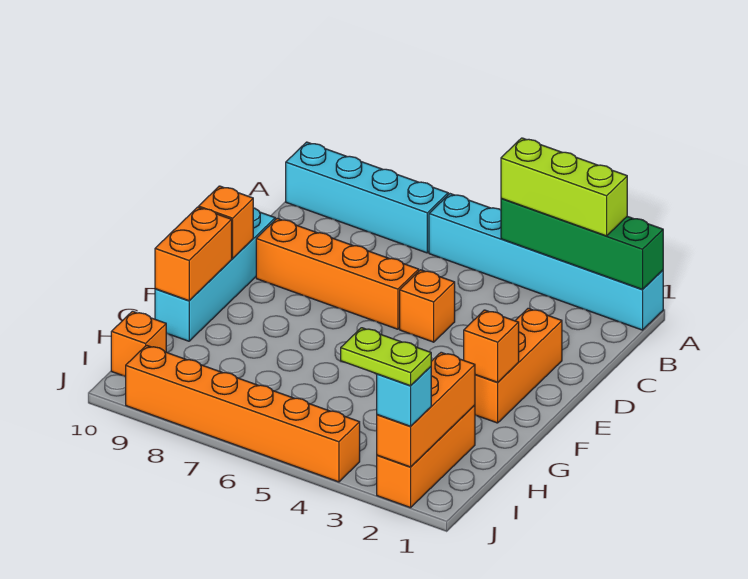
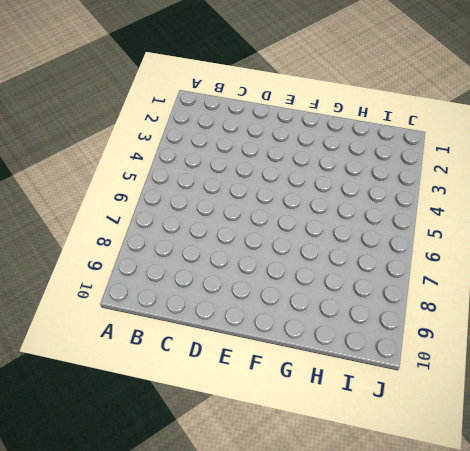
none -> cyan 1x6 brick [429,194,663,330]
none -> cyan 1x4 brick [286,142,448,253]
none -> orange 1x3 brick [475,308,562,423]

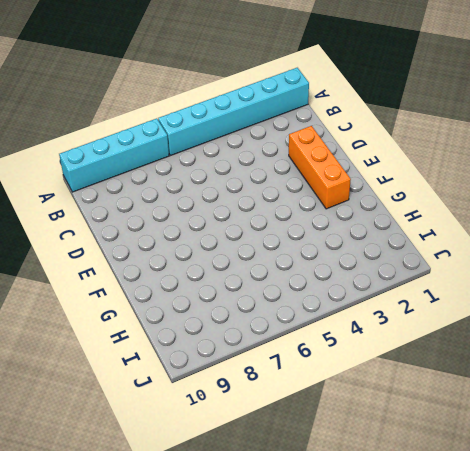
none -> orange 1x1 brick [400,270,455,342]
none -> orange 1x4 brick [256,218,419,329]
none -> cyan 1x4 brick [155,208,275,341]

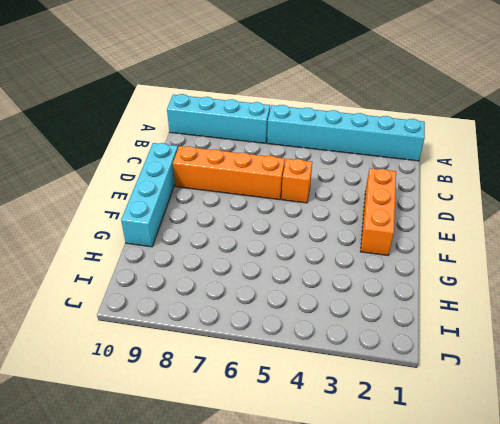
none -> orange 1x3 brick [377,405,475,508]
none -> orange 1x1 brick [111,311,166,377]
none -> orange 1x6 brick [126,345,360,482]

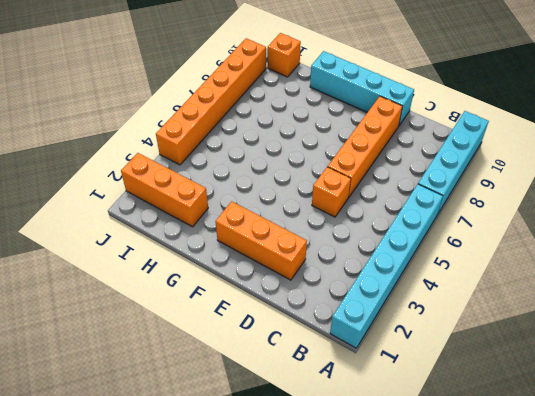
none -> green 1x4 brick [501,199,663,289]
none -> orange 1x1 brick [199,186,253,258]
none -> orange 1x1 brick [464,310,519,382]

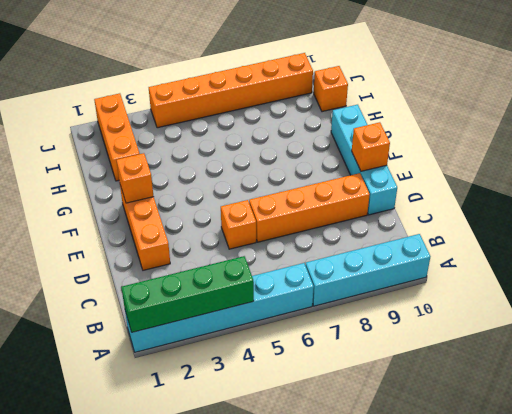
none -> orange 1x2 brick [155,207,232,301]
none -> orange 1x3 brick [377,352,475,467]
none -> lime 1x3 brick [501,138,627,236]

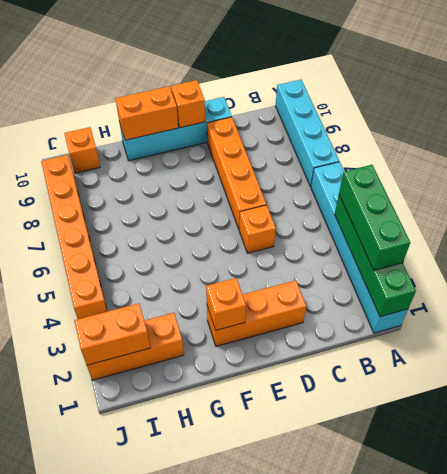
green 1x3 brick [339,165,410,270] -> lime 1x3 brick [501,138,627,236]
orange 1x2 brick [74,303,150,365] -> orange 1x3 brick [377,352,475,467]
none -> cyan 1x1 brick [377,367,431,426]
none -> lime 1x2 plate [341,328,431,386]

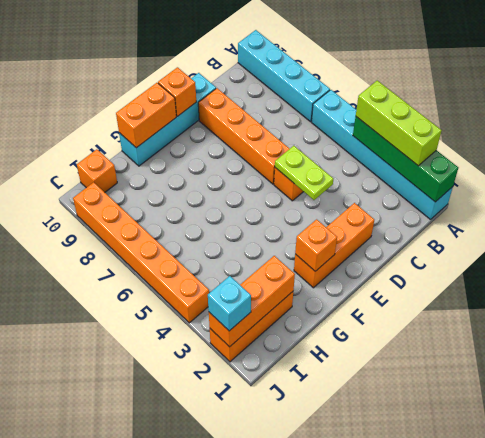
lime 1x2 plate [275,146,333,200] -> lime 1x2 plate moved to [341,328,431,386]

